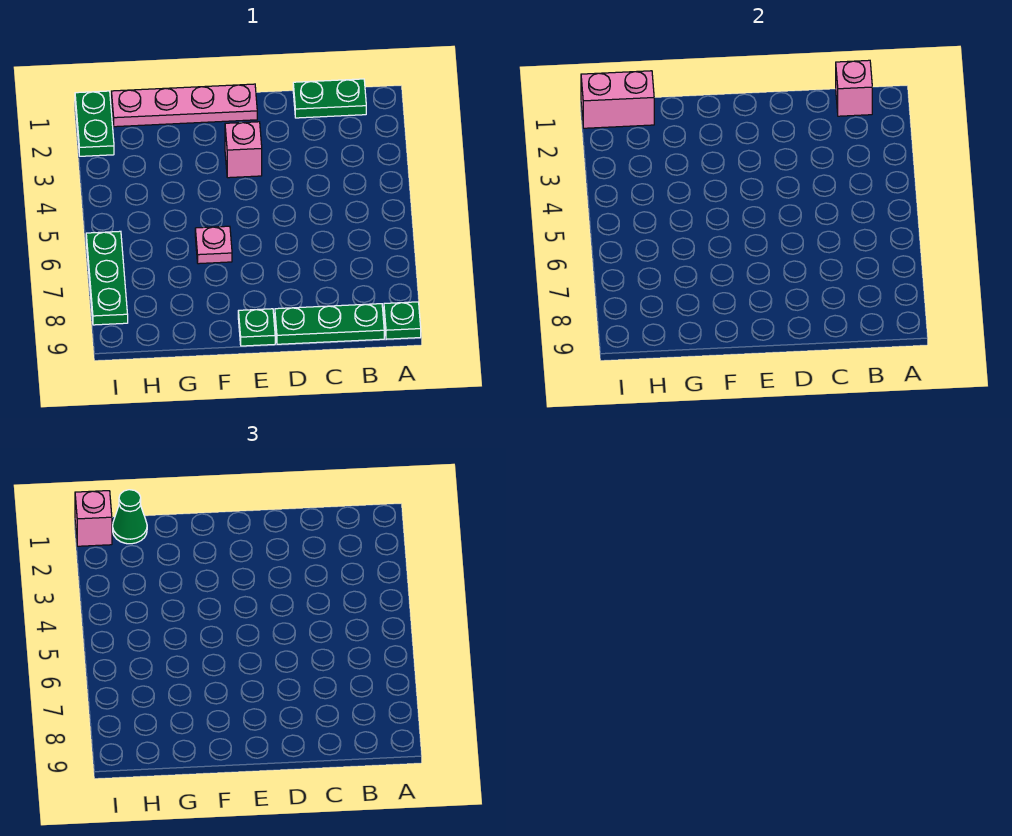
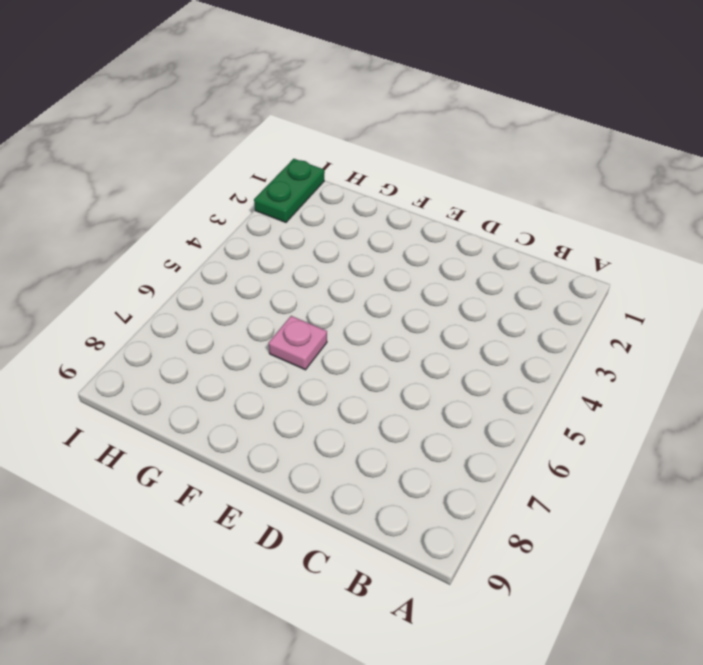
none -> green 1x1 plate [384,302,421,339]
none -> green 1x2 plate [293,79,366,118]
none -> green 1x3 plate [275,304,384,344]

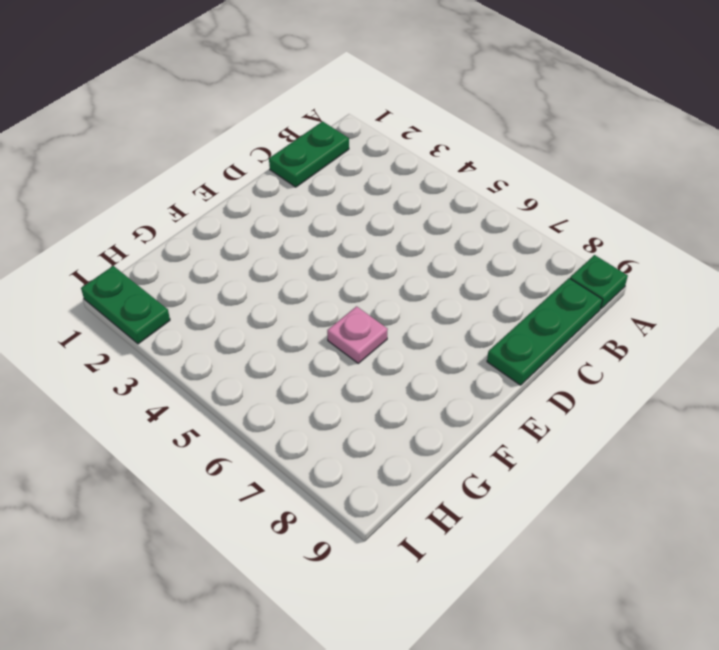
none -> pink 1x4 plate [111,84,257,127]
none -> pink 1x1 brick [225,122,262,178]
none -> green 1x1 plate [238,309,275,346]

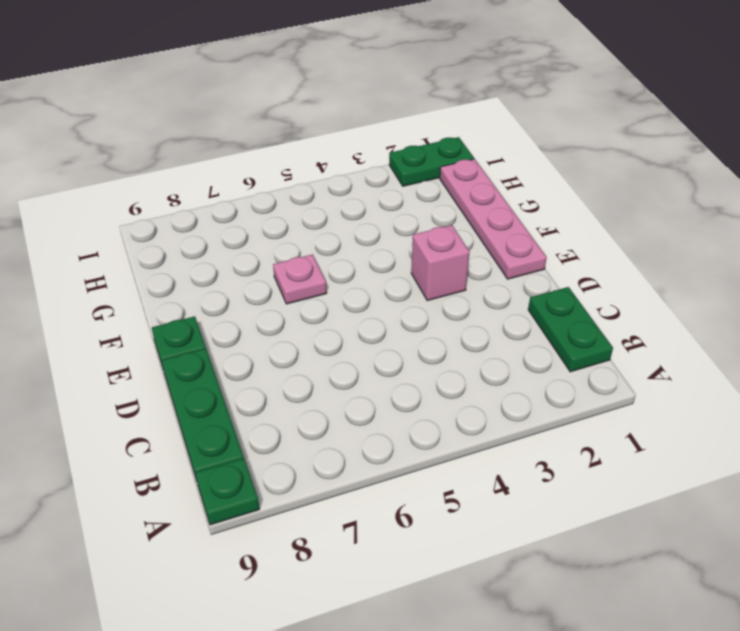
none -> green 1x3 plate [86,231,128,325]
none -> pink 1x1 brick [836,60,872,116]
none -> pink 1x2 brick [581,71,654,128]

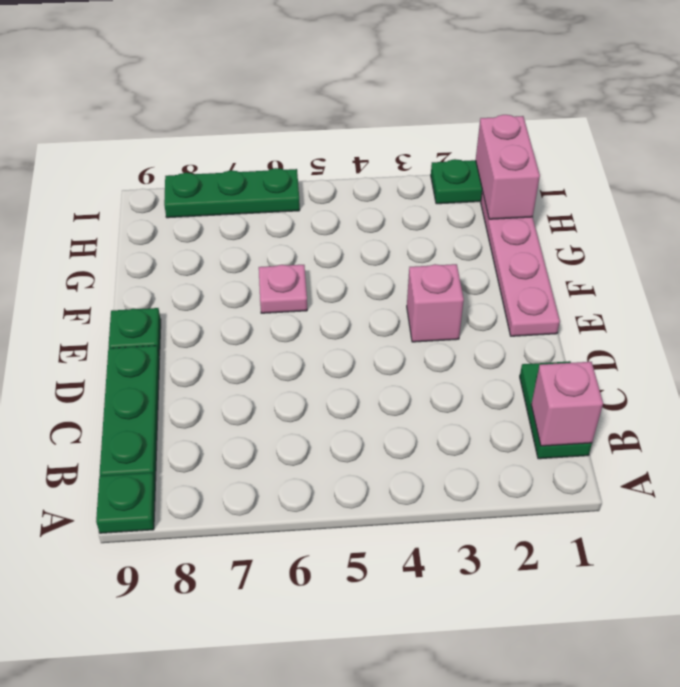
none -> green 1x1 cone [113,490,147,544]
none -> pink 1x1 brick [75,491,112,546]

